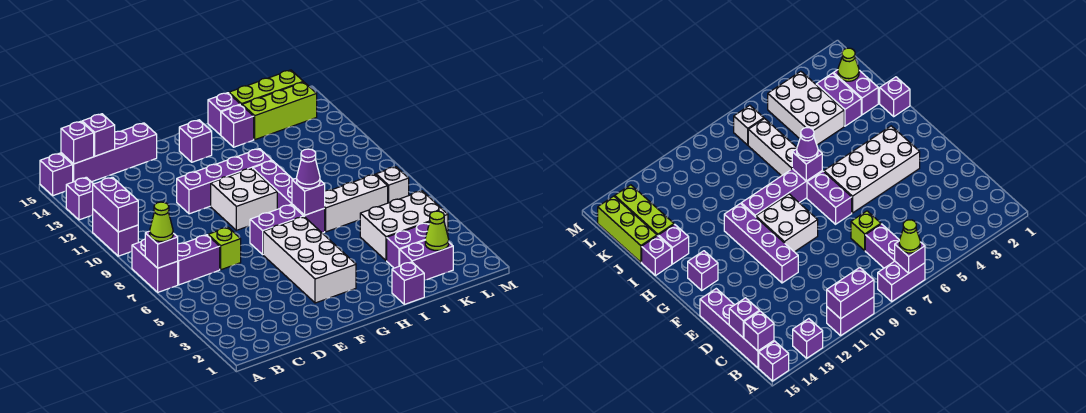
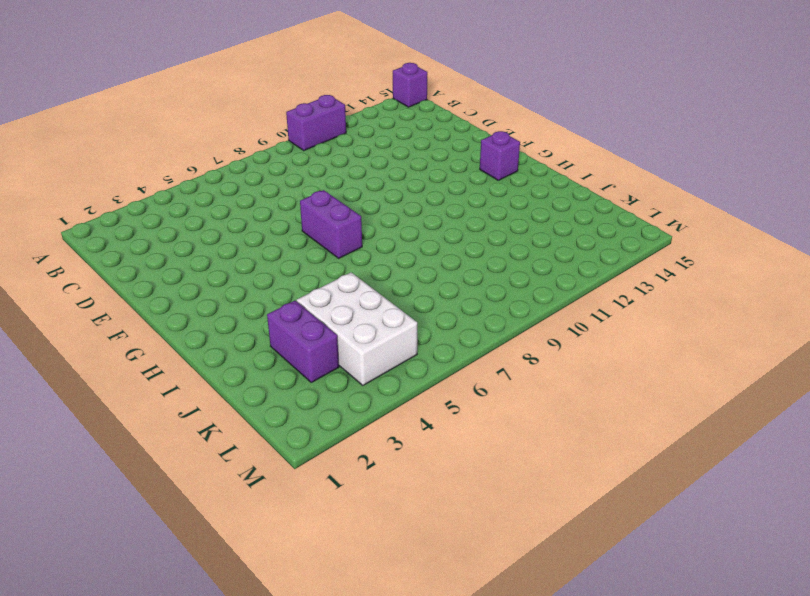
none -> purple 1x2 brick [132,239,178,292]
none -> purple 1x1 brick [66,177,93,220]
none -> purple 1x2 brick [178,235,220,285]
none -> purple 1x4 brick [61,123,157,182]

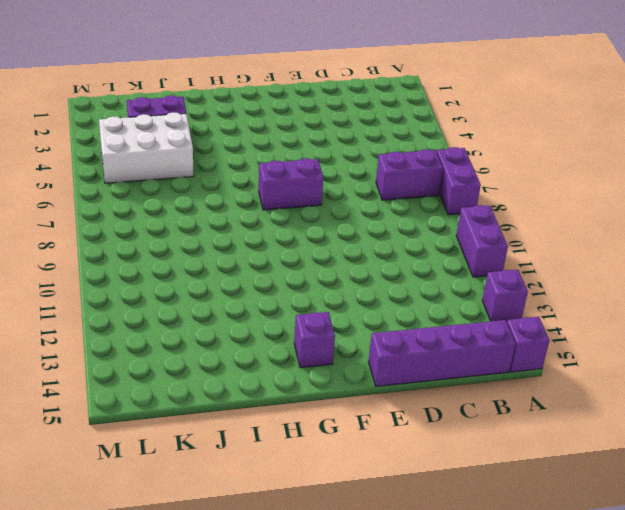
none -> lime 1x1 brick [208,227,241,270]
none -> purple 1x4 brick [177,149,272,214]
none -> white 2x4 brick [263,217,356,303]
none -> white 2x2 brick [211,168,277,230]

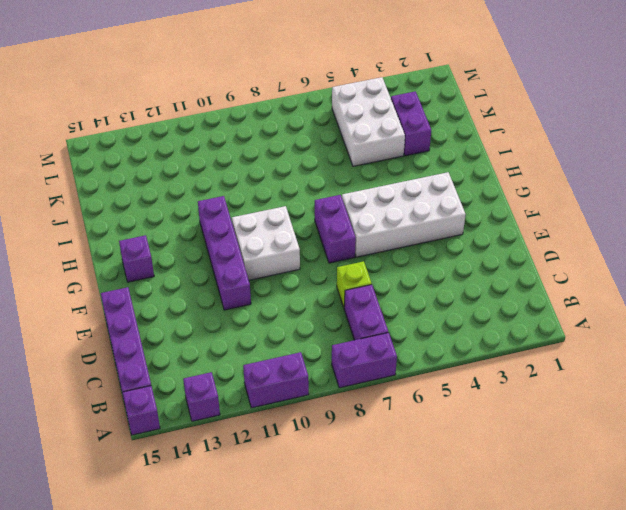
none -> purple 1x4 brick [253,161,325,233]
none -> purple 1x1 brick [392,262,424,304]
none -> white 1x3 brick [324,174,388,232]
none -> purple 1x1 brick [221,105,254,147]

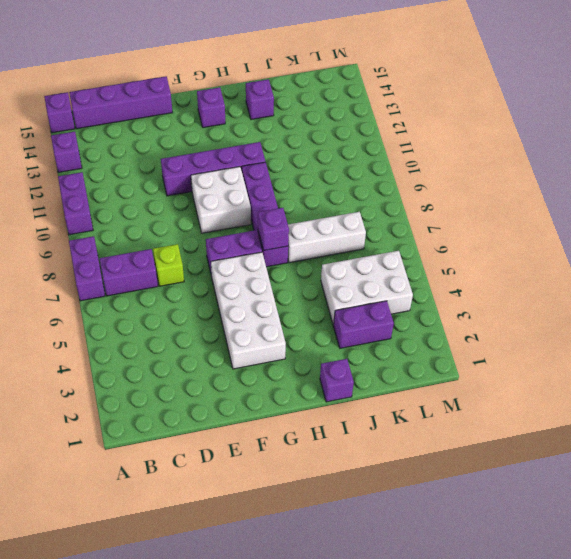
none -> purple 1x1 brick [208,93,240,135]
none -> purple 1x2 brick [400,240,453,280]
none -> lime 1x3 brick [242,82,317,140]
none -> lime 1x3 brick [229,70,303,105]

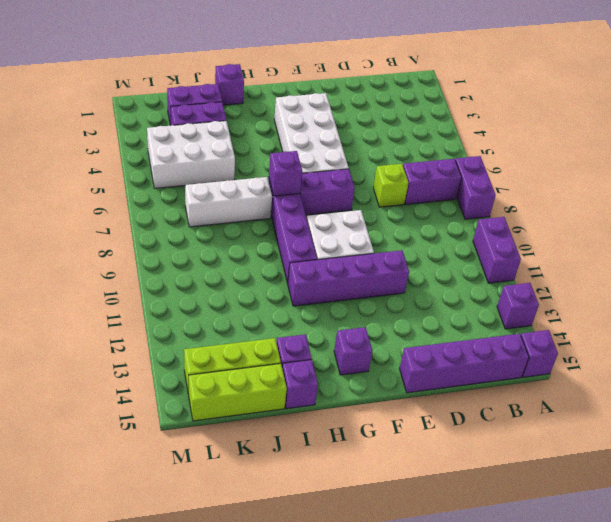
none -> white 1x1 brick [376,167,409,203]
none -> purple 1x1 brick [145,231,178,268]
none -> purple 1x2 brick [93,177,138,232]
none -> purple 1x1 brick [61,121,94,164]

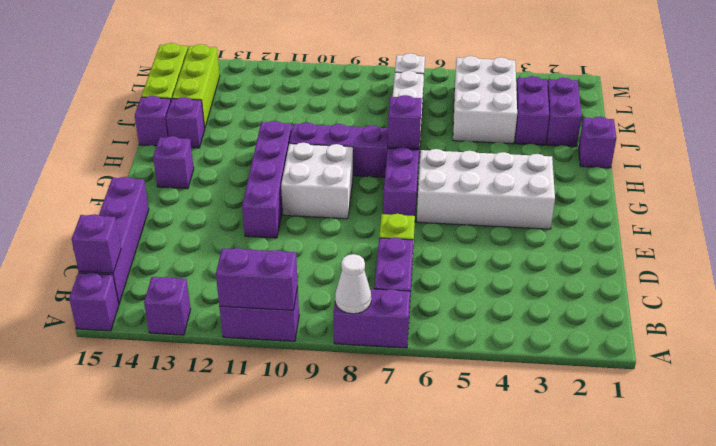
white 1x1 cone [335,254,371,314] -> none
none -> purple 1x1 brick [145,231,178,268]
none -> purple 1x1 brick [82,114,115,156]
none -> lime 1x1 cone [425,211,449,251]
none -> lime 1x1 cone [150,202,173,241]

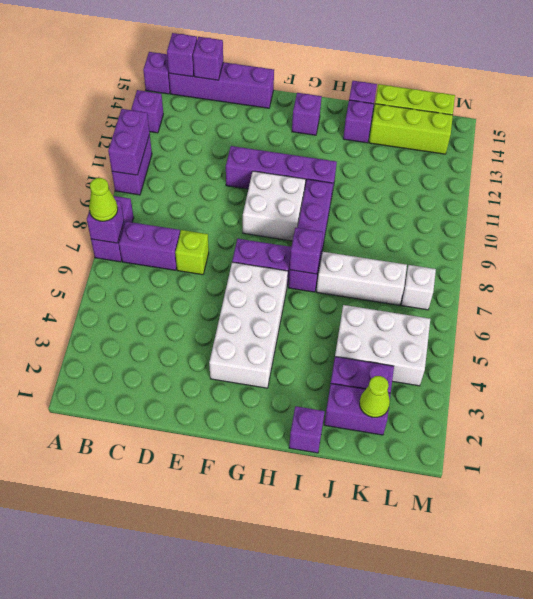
none -> purple 1x1 cone [297,149,320,188]

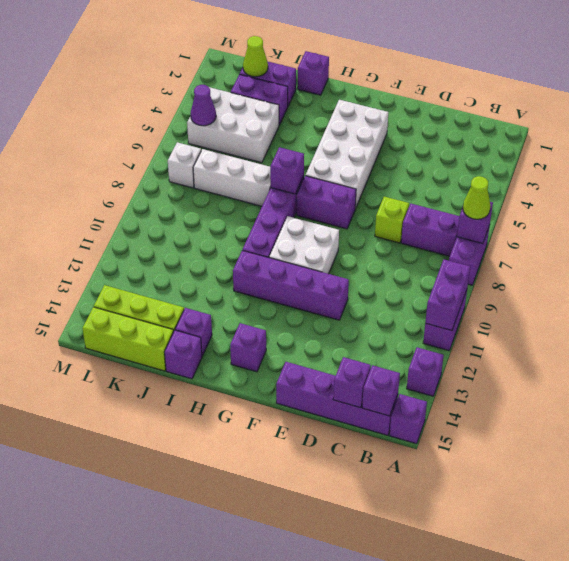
purple 1x1 cone [191,85,216,126] -> purple 1x1 cone moved to [297,149,320,188]

